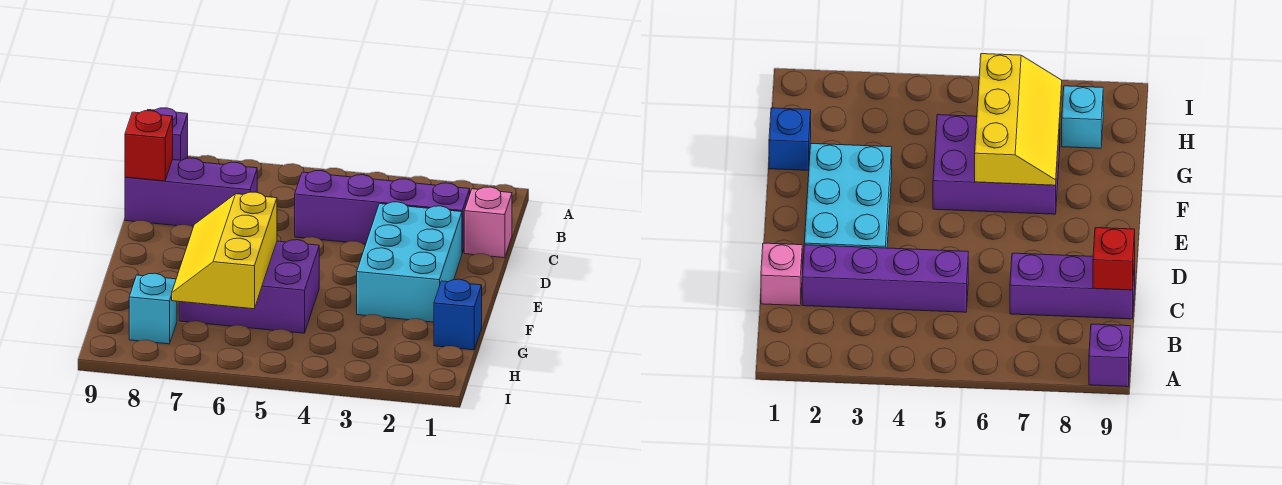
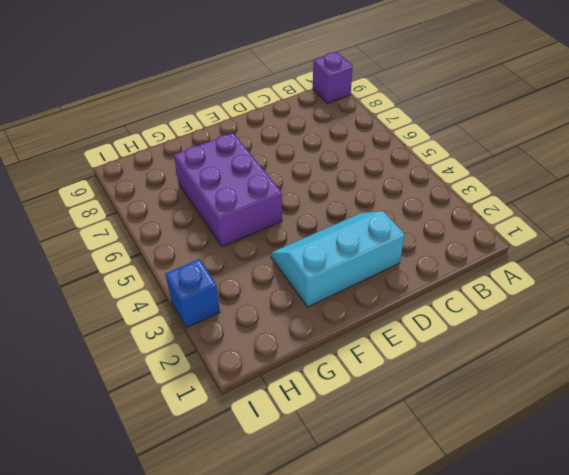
cyan 2x3 slope [271,211,405,307] -> cyan 2x3 brick [357,202,462,322]
blue 1x1 brick [165,259,220,328] -> blue 1x1 brick moved to [434,279,482,350]
none -> pink 1x1 brick [464,187,512,258]
none -> purple 1x4 brick [295,171,470,253]

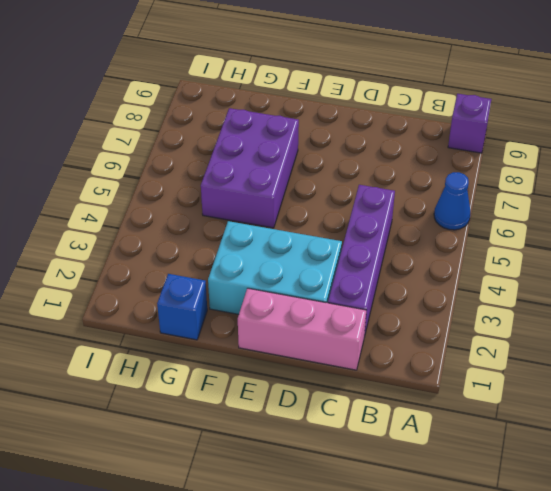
blue 1x1 cone [434,172,470,230] -> none
pink 1x3 brick [238,288,366,370] -> pink 1x1 brick [464,187,512,258]
none -> purple 1x3 brick [125,158,257,227]
none -> cyan 1x1 brick [129,273,177,344]

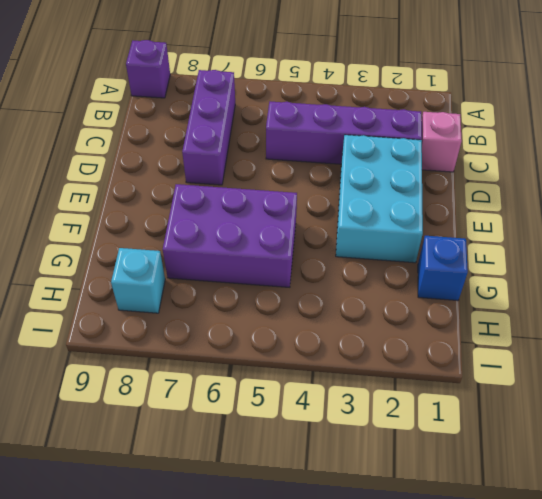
purple 1x3 brick [182,70,235,185] -> purple 1x3 brick turned to [125,158,257,227]
none -> red 1x1 brick [125,111,173,181]
none -> yellow 2x3 slope [172,192,277,309]

